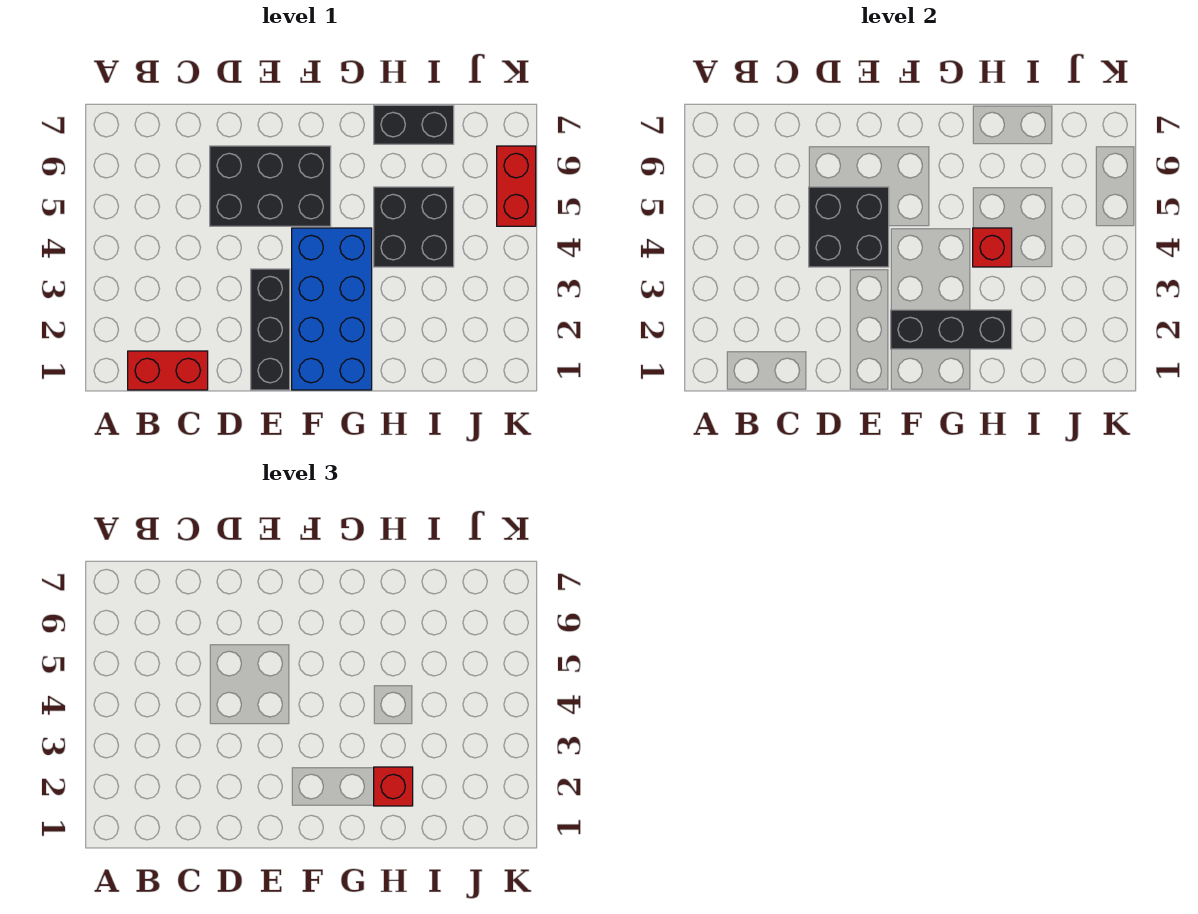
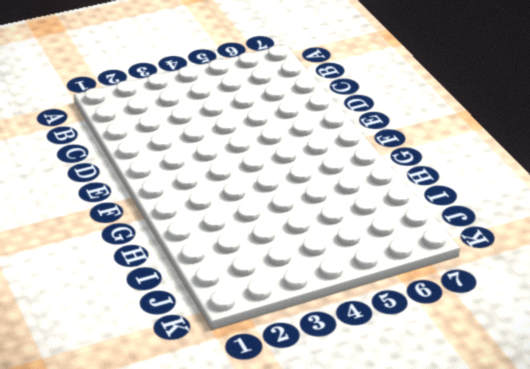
none -> red 1x2 brick [128,351,208,390]
none -> black 2x3 brick [210,146,331,226]

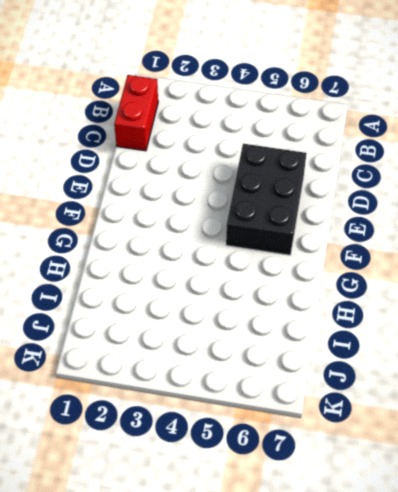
none -> black 1x3 brick [251,269,290,390]
none -> blue 2x4 brick [292,228,372,390]

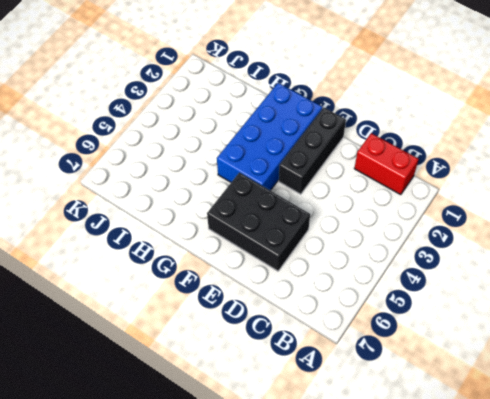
none -> black 2x2 brick [374,187,454,267]
none -> black 1x2 brick [374,105,454,144]

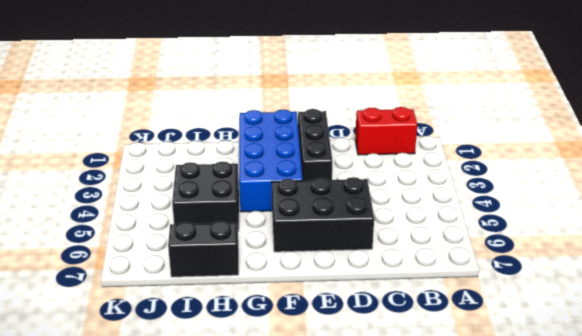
none -> red 1x2 brick [497,146,536,226]
none -> black 2x2 brick [809,187,889,267]

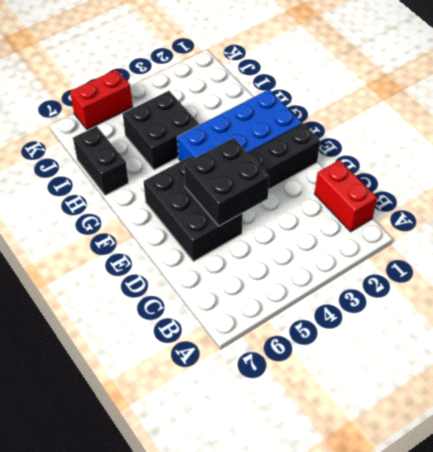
none -> black 1x3 brick [891,310,1012,349]
none -> red 1x1 brick [973,228,1012,267]

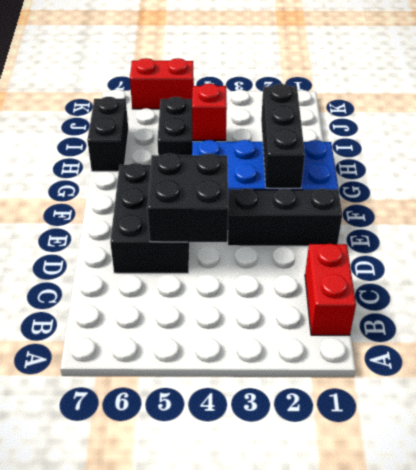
none -> red 1x1 brick [374,767,413,806]

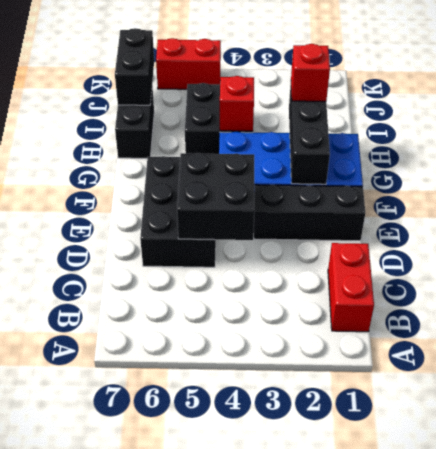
black 1x2 brick [115,28,154,105] -> none

